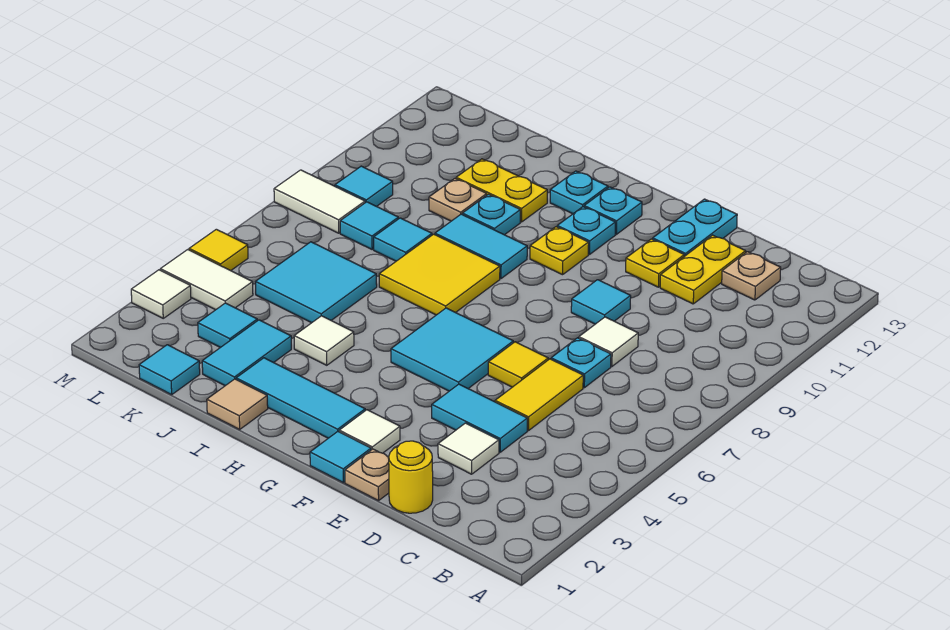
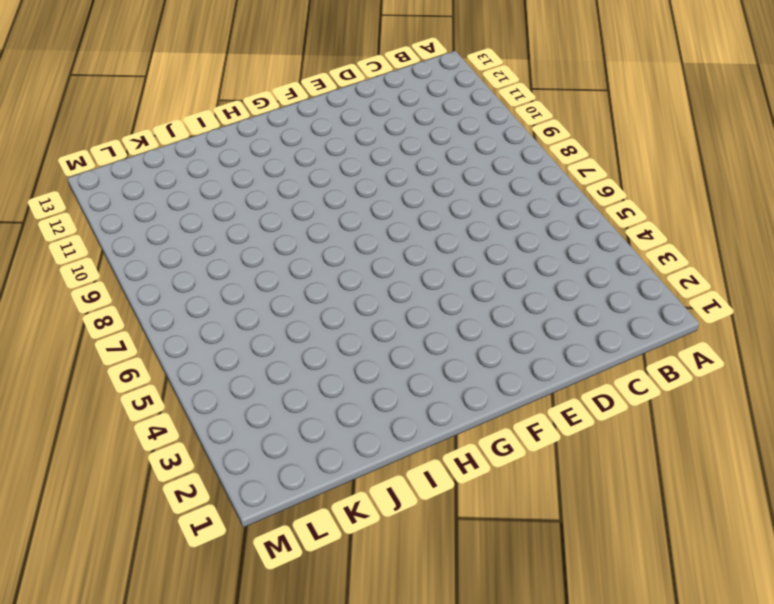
none -> tan 1x1 plate [722,252,781,300]
none -> yellow 1x1 round brick [389,441,433,513]
none -> white 1x1 tile [438,423,499,474]
none -> cyan 1x2 tile [432,384,527,452]

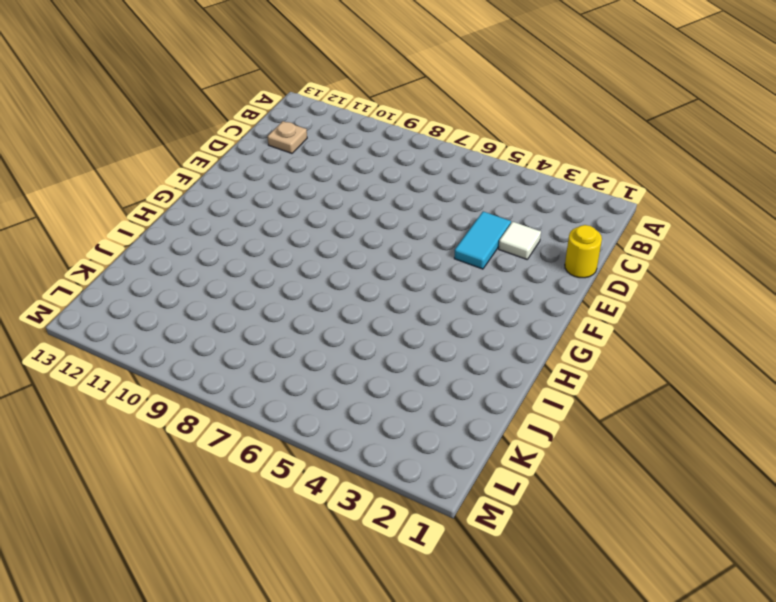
none -> yellow 1x2 tile [495,359,583,431]
none -> cyan 1x1 plate [551,338,611,388]
none -> white 1x1 tile [579,317,638,366]
none -> yellow 1x2 plate [660,235,746,304]

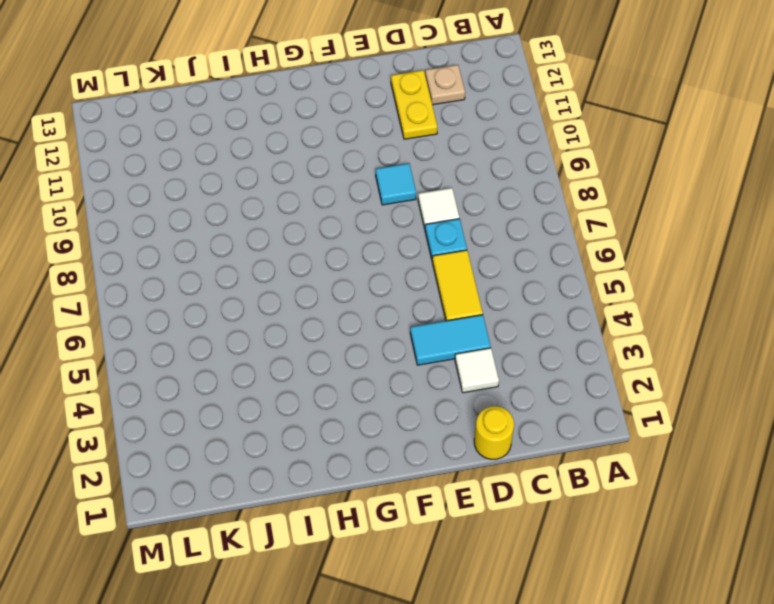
none -> tan 1x1 plate [345,449,389,501]
none -> yellow 1x1 tile [488,342,548,387]
none -> yellow 1x1 plate [626,239,684,287]
none -> cyan 1x2 plate [653,199,737,256]

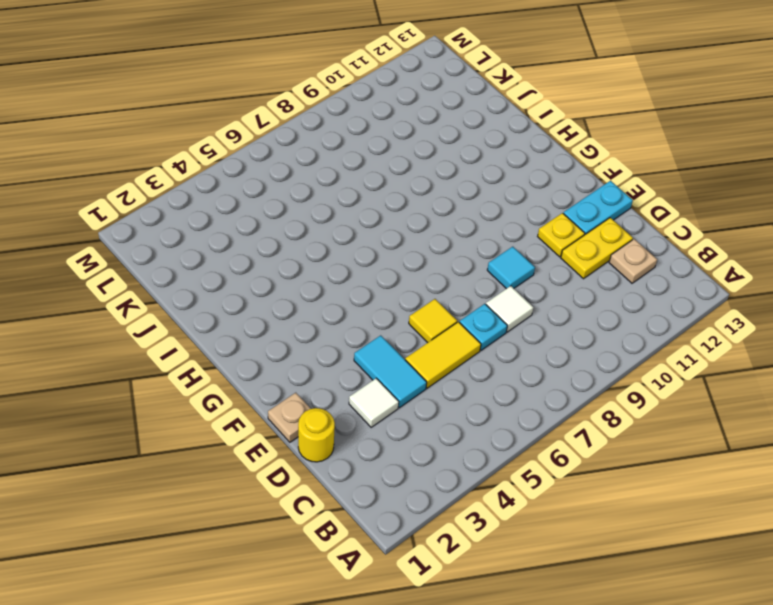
none -> cyan 1x1 tile [310,432,371,483]
none -> white 1x1 tile [339,410,400,453]
none -> cyan 2x2 tile [391,308,513,391]
none -> cyan 1x3 tile [236,358,365,438]

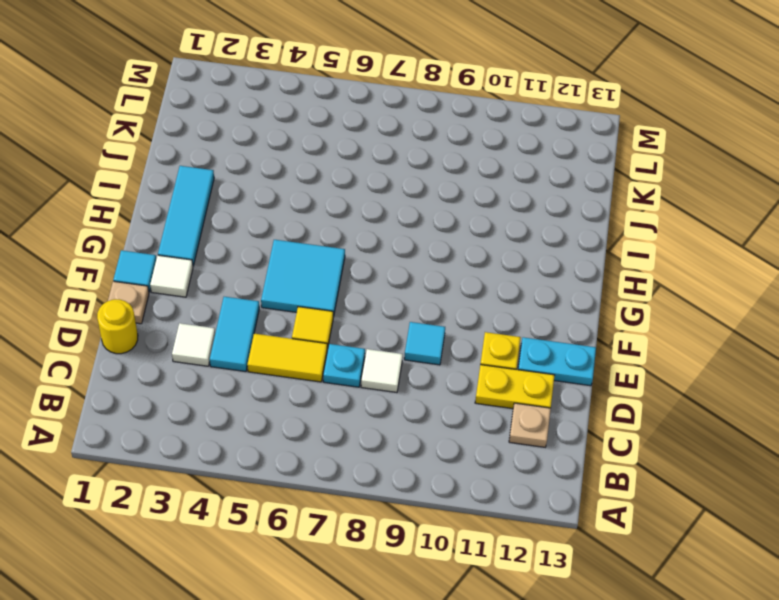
none -> yellow 1x1 plate [530,227,589,275]
none -> cyan 1x1 plate [557,207,615,254]
none -> cyan 1x1 plate [584,187,642,234]
none -> yellow 2x2 tile [379,234,500,315]

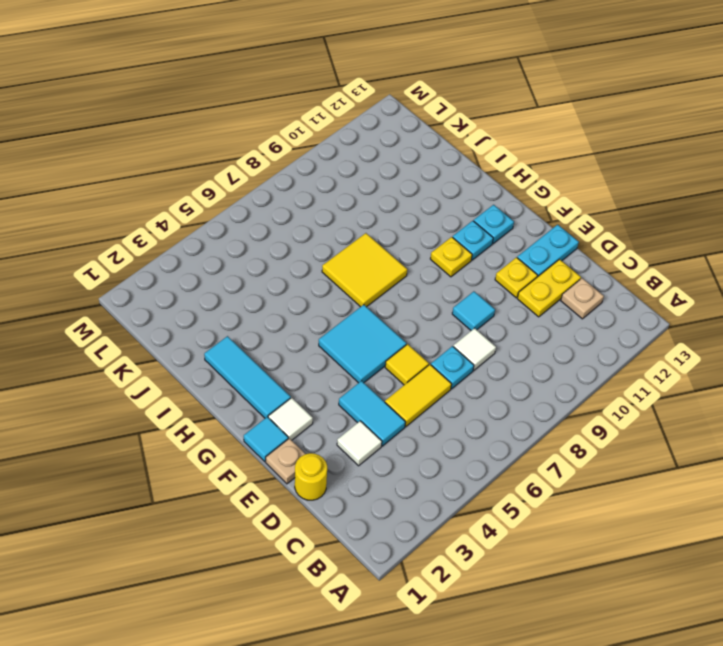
none -> cyan 1x2 tile [435,214,527,278]
none -> cyan 1x1 plate [550,171,608,214]
none -> tan 1x1 tile [207,379,268,429]
none -> white 1x1 tile [294,316,354,365]

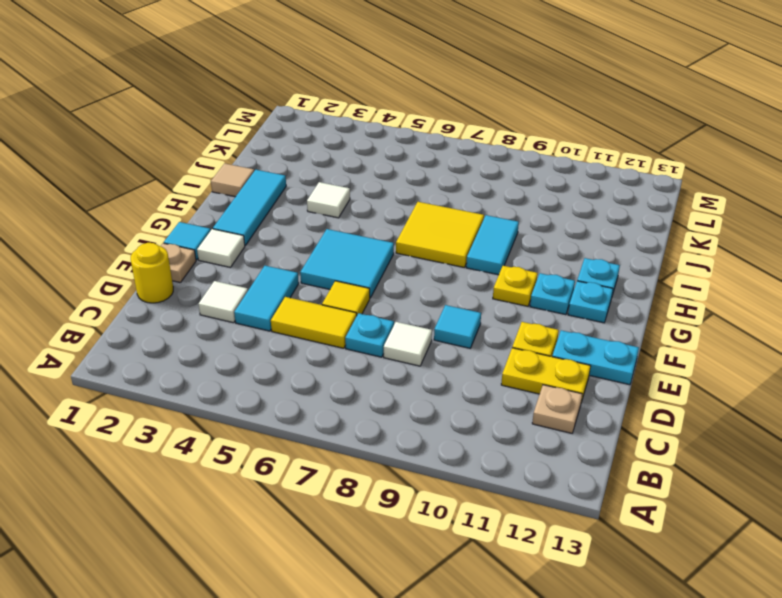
none -> cyan 1x1 plate [462,194,520,235]
none -> yellow 1x2 plate [456,159,547,222]
none -> cyan 1x2 tile [202,320,291,386]
none -> cyan 2x2 tile [256,242,377,323]

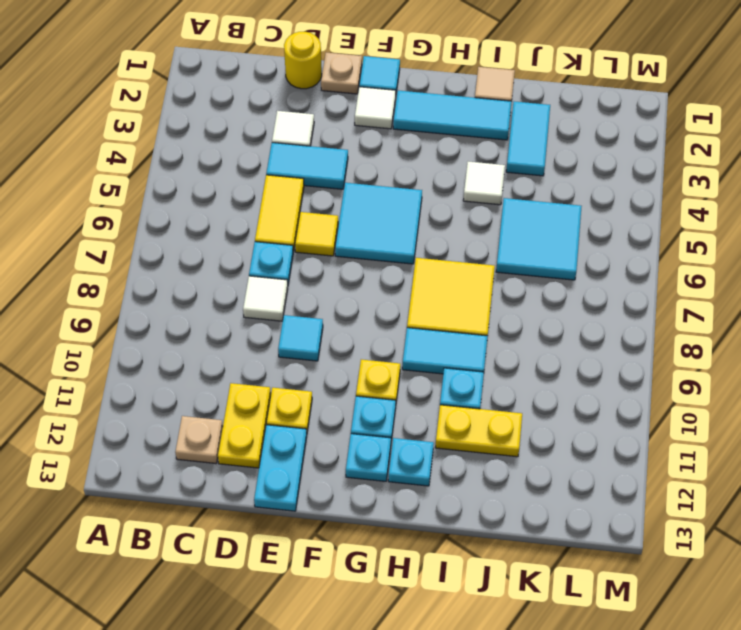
none -> cyan 1x1 tile [374,218,432,261]
none -> tan 1x1 plate [429,179,487,221]
none -> cyan 1x1 tile [139,345,200,395]
none -> cyan 1x1 tile [198,303,257,348]

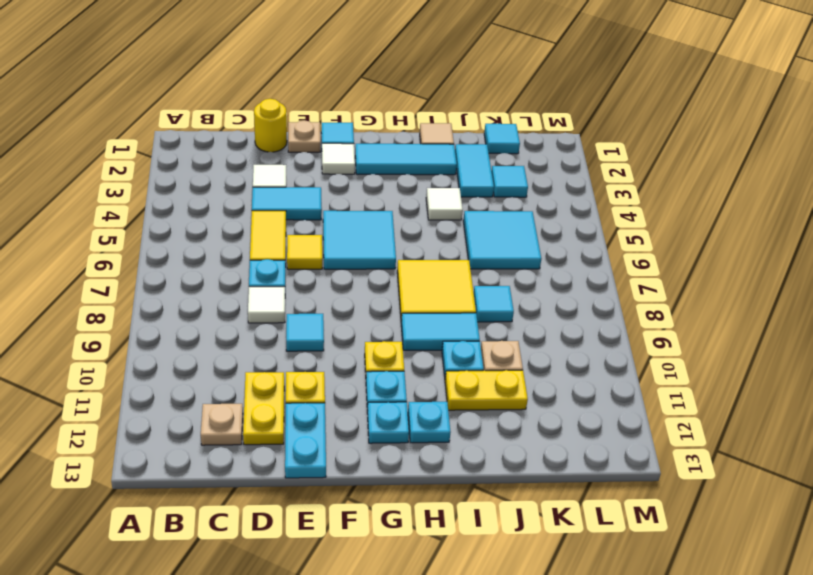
none -> cyan 1x1 tile [340,202,398,249]
none -> white 1x2 tile [160,250,253,310]
none -> white 1x2 tile [274,170,365,233]
none -> cyan 1x1 tile [335,166,393,206]

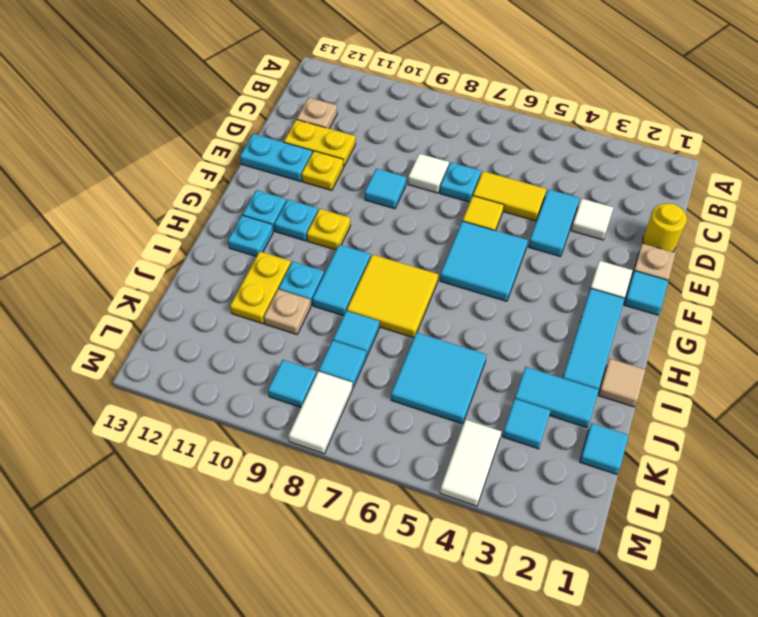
none -> white 1x1 tile [294,316,354,365]
none -> white 1x1 tile [131,270,191,318]
none -> yellow 1x1 tile [189,229,248,271]

